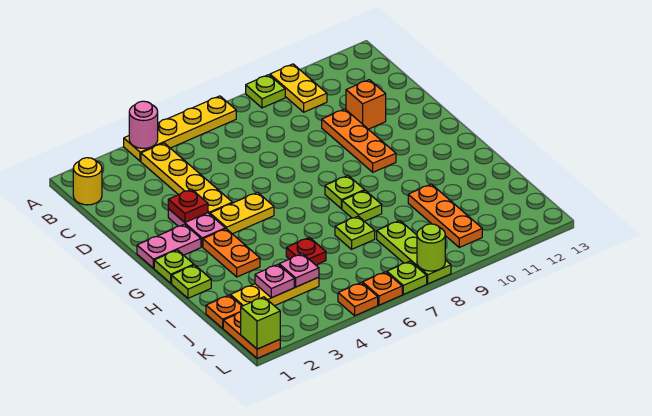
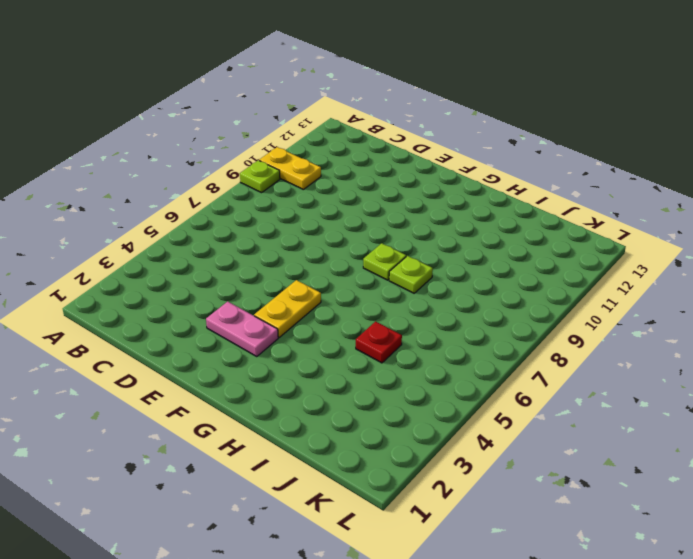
none -> yellow 1x4 plate [124,96,236,161]
none -> yellow 1x1 round brick [73,158,102,205]
none -> yellow 1x4 plate [141,143,232,214]
none -> orange 1x3 plate [322,109,396,172]

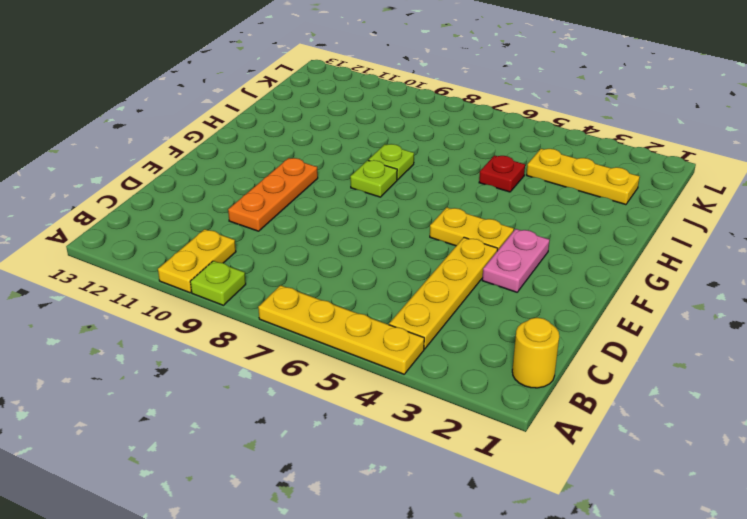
none -> orange 1x1 brick [346,80,386,129]
none -> pink 1x2 plate [137,224,201,268]
none -> lime 1x1 plate [154,250,194,283]
none -> orange 1x2 plate [203,229,260,277]

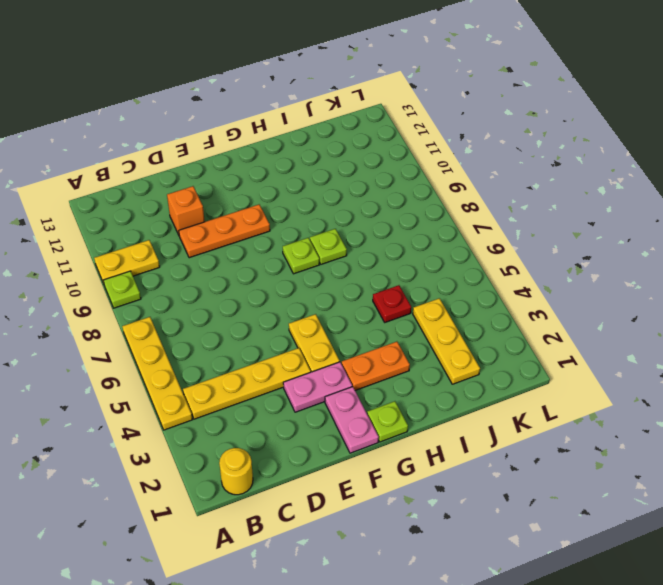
none -> lime 1x1 plate [172,265,211,298]
none -> lime 1x1 plate [335,216,375,249]
none -> orange 1x3 plate [408,184,482,247]
none -> orange 1x1 plate [206,295,242,328]

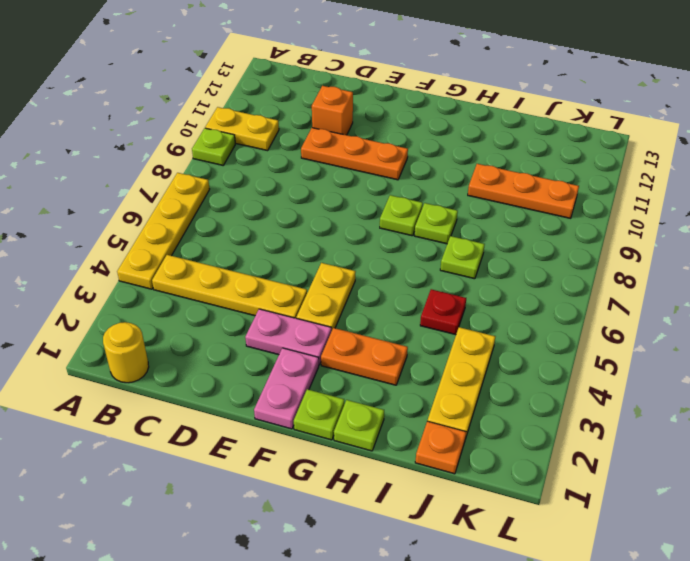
none -> lime 1x3 plate [377,221,451,284]
none -> orange 1x2 plate [223,312,280,358]
none -> orange 1x1 plate [338,283,378,316]
none -> orange 1x1 plate [363,272,402,305]

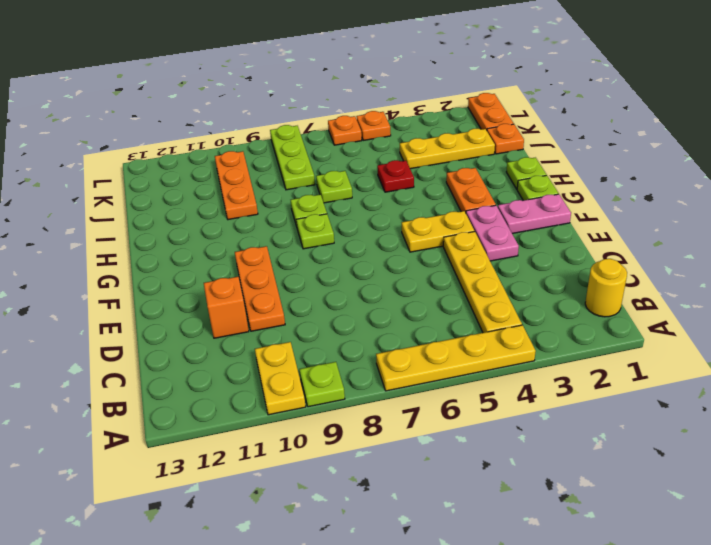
none -> lime 1x1 plate [387,261,427,294]
none -> pink 1x1 round brick [129,101,158,148]
none -> red 1x1 plate [168,189,208,222]
none -> pink 1x1 plate [255,264,294,298]

